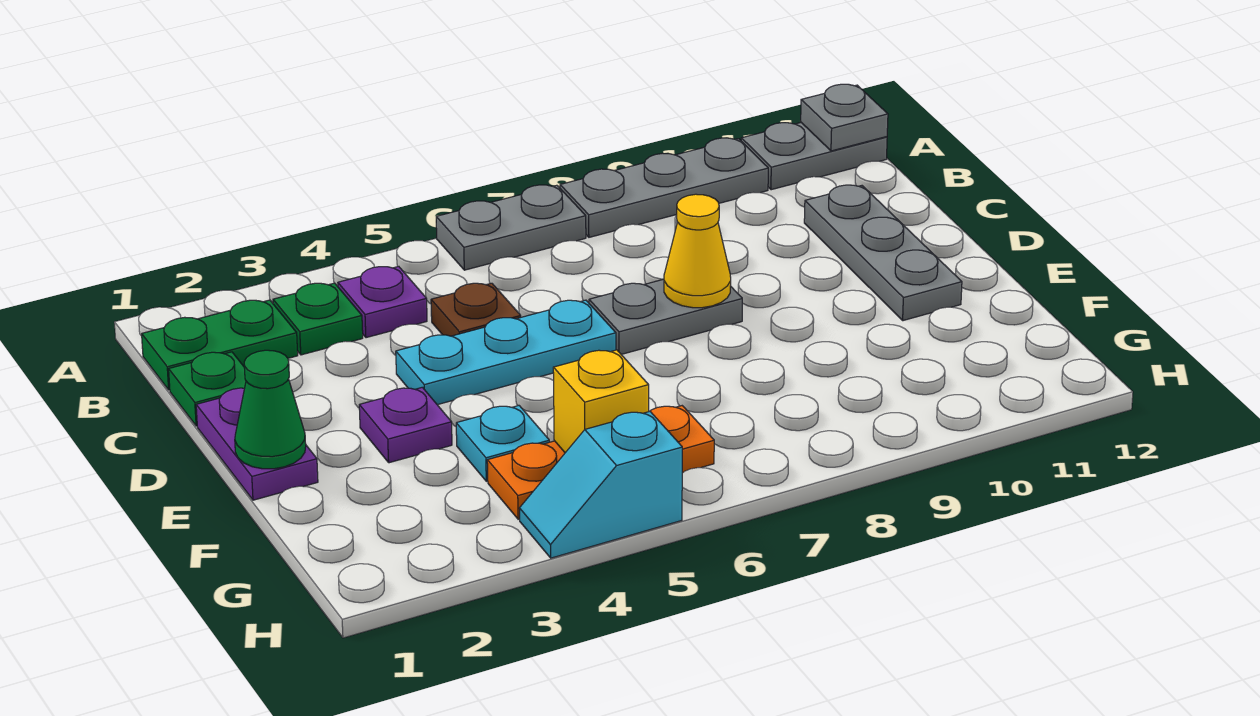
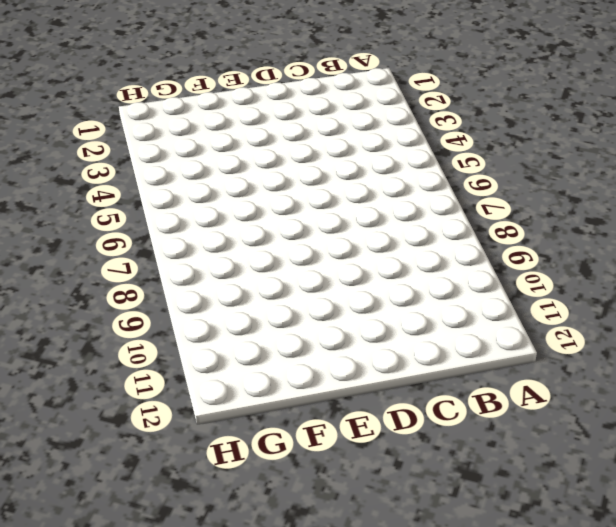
none -> grey 1x2 plate [436,185,586,270]
none -> grey 1x3 plate [560,138,768,237]
none -> grey 1x2 plate [741,123,887,190]

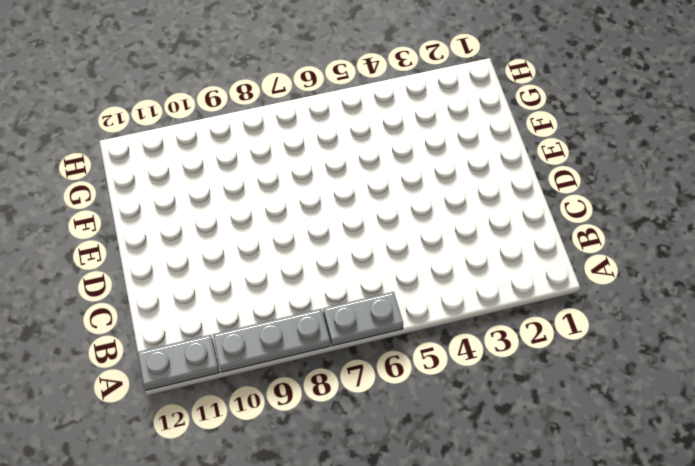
none -> green 1x2 plate [142,300,298,390]
none -> green 1x1 plate [273,283,363,355]
none -> purple 1x1 plate [338,266,427,338]

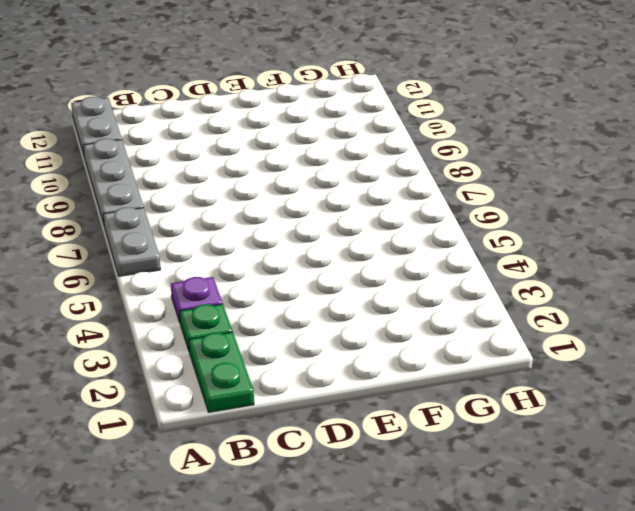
none -> green 1x1 plate [169,352,246,426]
none -> brown 1x1 plate [431,283,521,336]
none -> grey 1x3 plate [804,185,962,321]

